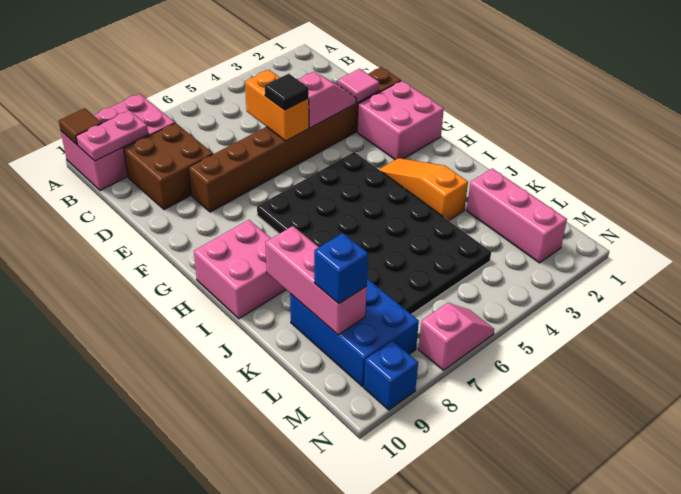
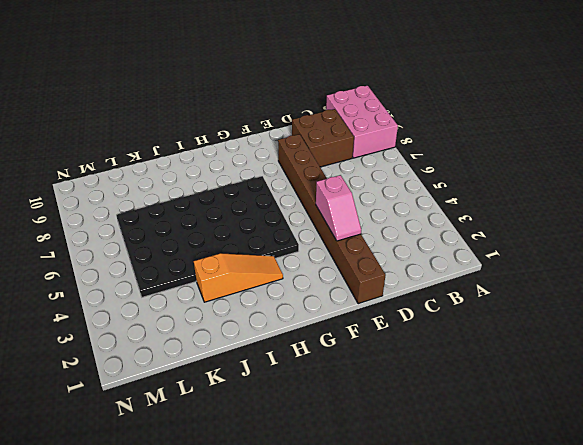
none -> pink 2x2 brick [357,81,444,160]
none -> pink 2x2 brick [194,220,286,319]
none -> pink 1x3 brick [467,169,567,263]

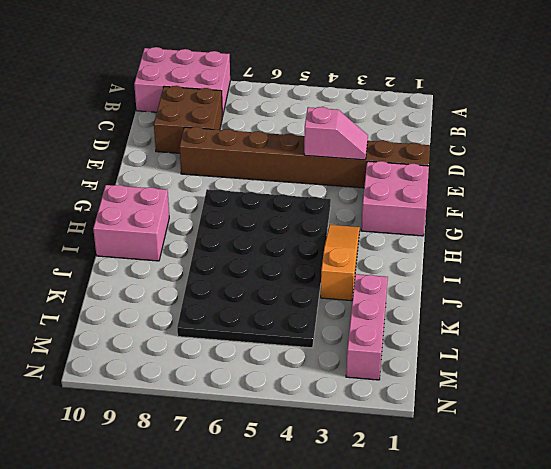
none -> blue 2x3 brick [290,279,419,387]
none -> pink 1x2 slope [419,303,494,370]
none -> blue 1x1 brick [364,341,418,410]

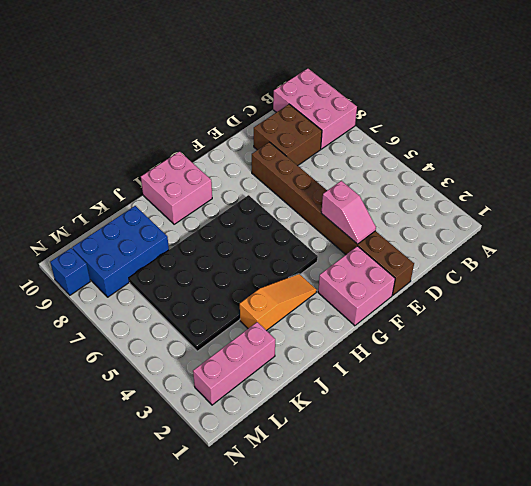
none -> pink 1x2 slope [419,303,494,370]
none -> brown 1x1 tile [59,108,102,145]
none -> pink 1x2 plate [76,111,148,161]

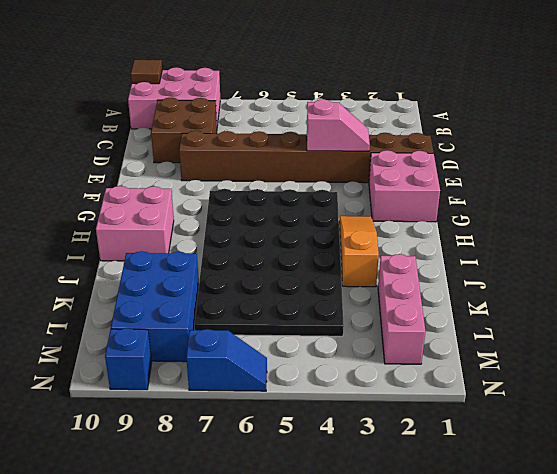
blue 1x2 slope [186,329,267,391] -> pink 1x2 slope [419,303,494,370]
none -> pink 1x2 plate [76,111,148,161]
none -> orange 1x2 brick [245,70,309,141]
none -> pink 1x1 tile [338,69,379,103]

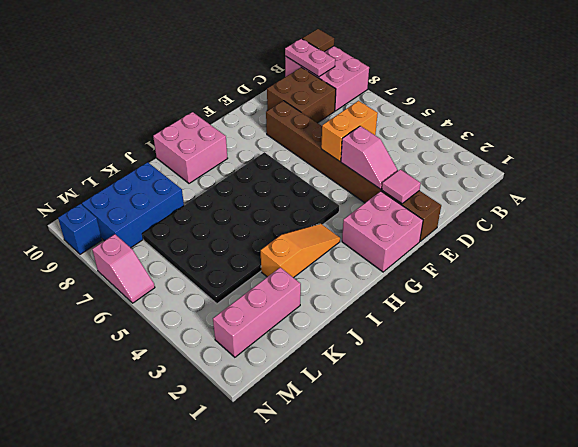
none -> pink 1x3 brick [265,226,367,335]
none -> black 1x1 tile [265,74,309,110]
none -> blue 1x1 brick [314,233,368,304]

